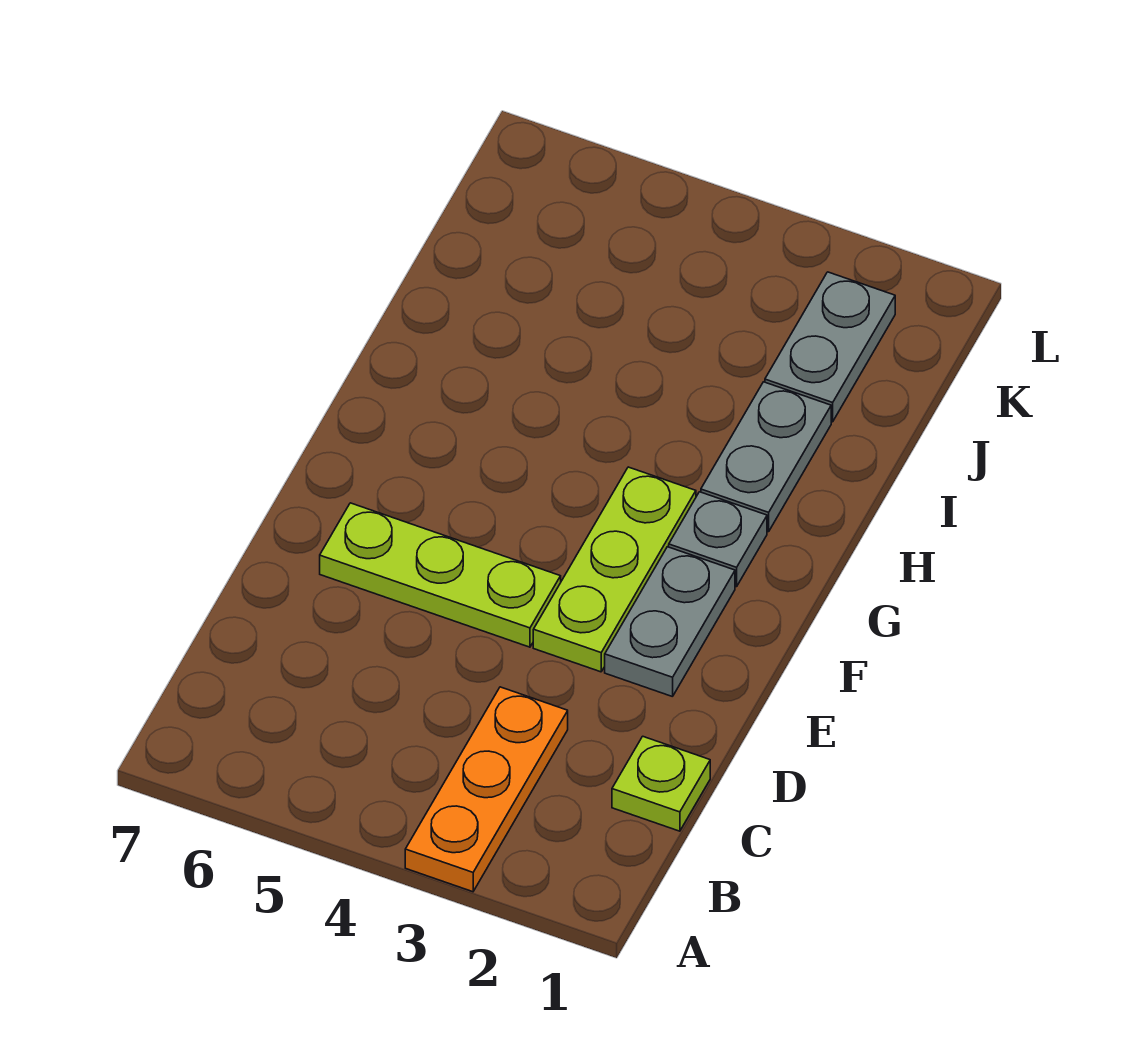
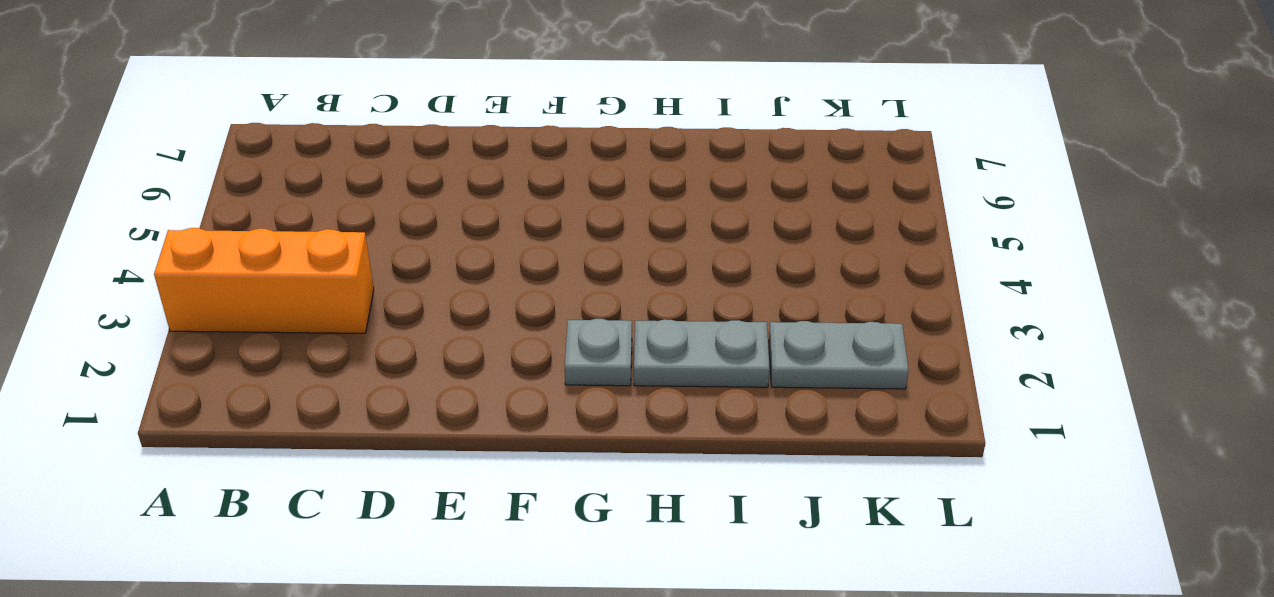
orange 1x3 brick [154,228,374,333] -> orange 1x3 plate [405,687,568,892]
none -> lime 1x1 plate [612,736,710,831]
none -> grey 1x2 plate [605,547,735,697]

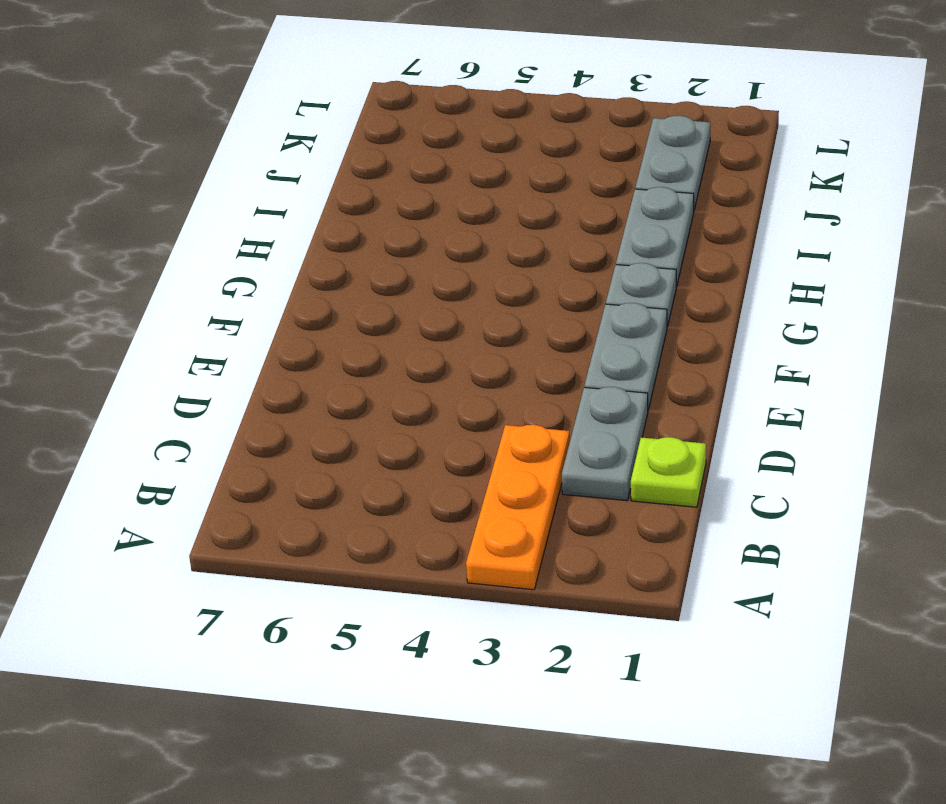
grey 1x2 plate [562,387,648,501] -> none
none -> lime 1x3 plate [533,467,696,672]
none -> lime 1x3 plate [320,503,561,647]

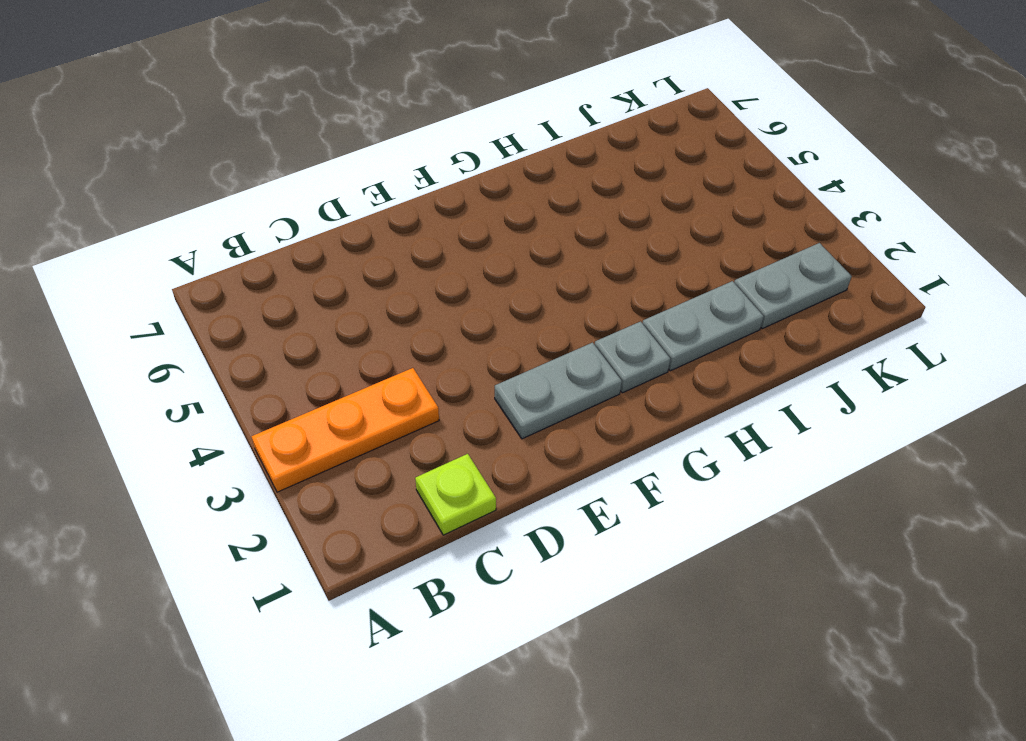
none -> lime 1x3 plate [533,467,696,672]
none -> lime 1x3 plate [320,503,561,647]

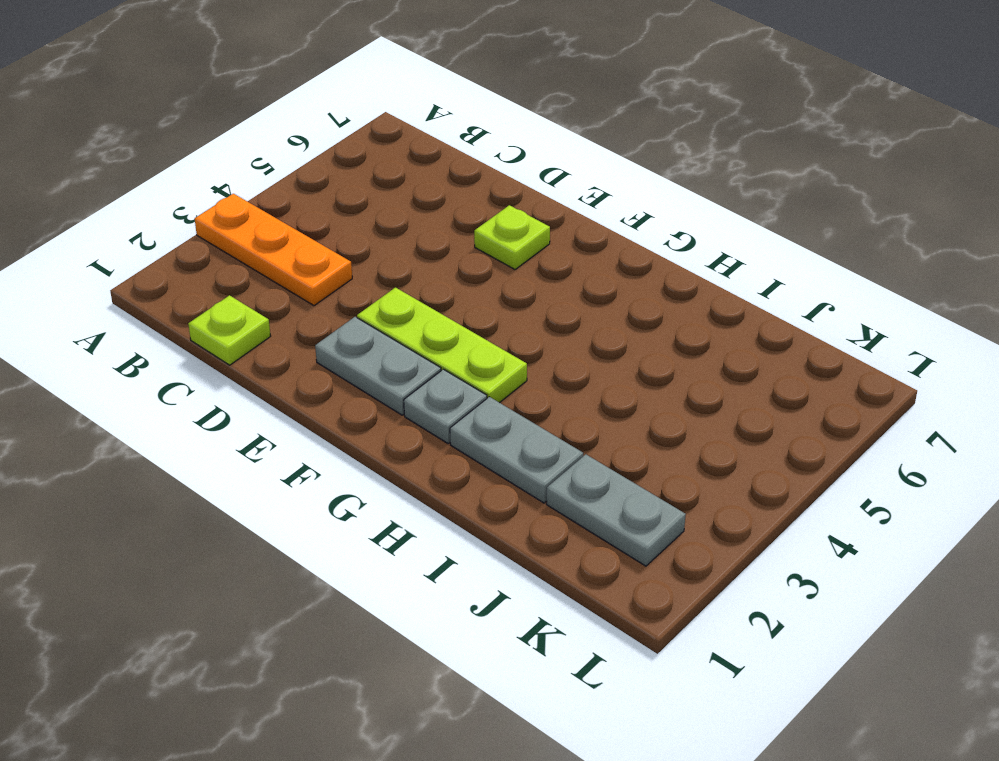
lime 1x1 plate [474,205,550,269] -> lime 1x3 plate [320,503,561,647]

